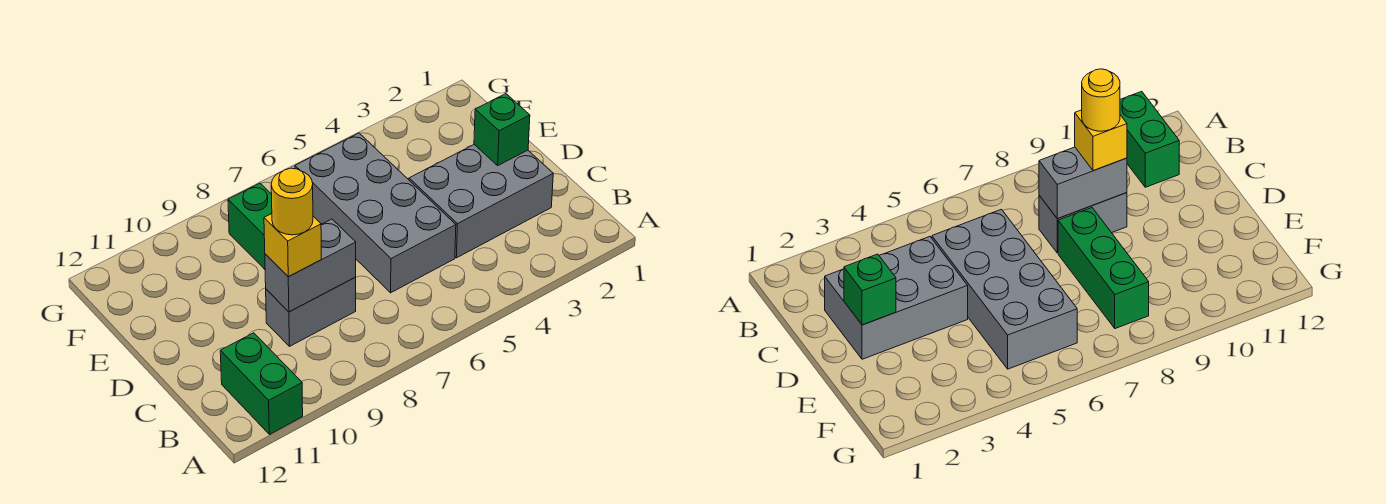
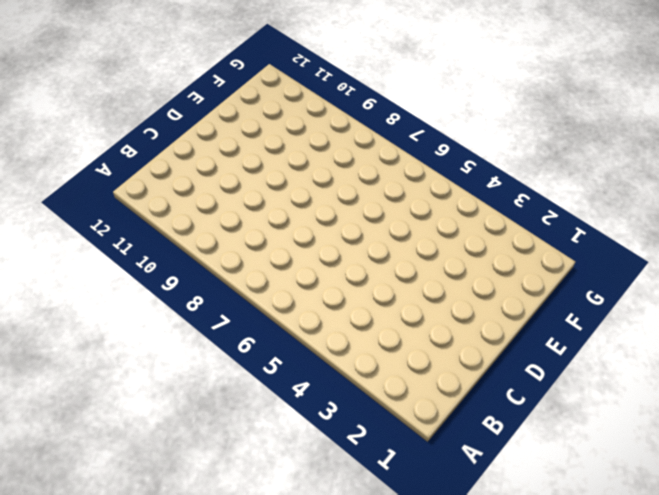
none -> green 1x2 brick [220,333,303,434]
none -> grey 2x3 brick [409,145,553,258]

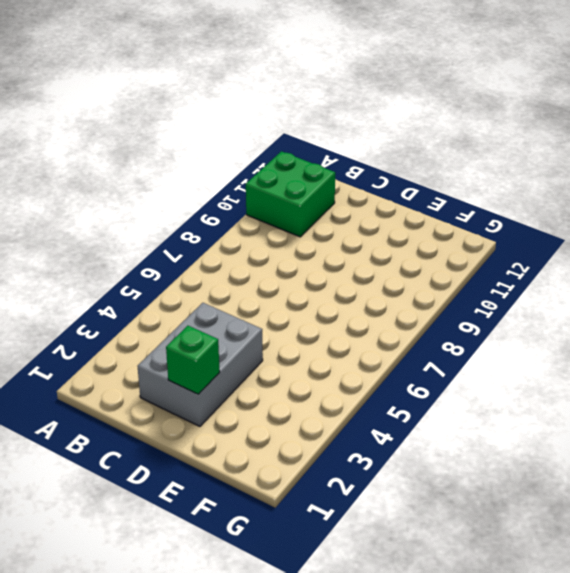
green 2x2 brick [246,151,335,237] -> green 1x2 brick [220,333,303,434]
none -> grey 2x4 brick [295,133,456,293]
none -> grey 1x2 brick [266,277,356,346]

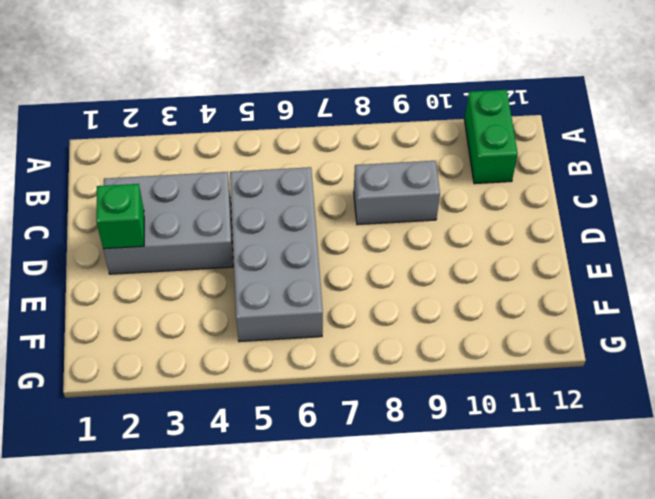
none -> green 1x3 brick [228,183,272,269]
none -> grey 1x2 brick [265,219,356,312]

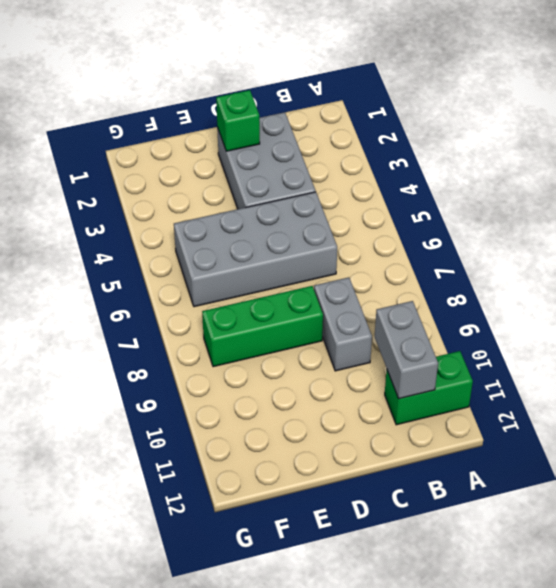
grey 1x2 brick [375,301,438,399] -> grey 1x2 brick moved to [265,219,356,312]
none -> yellow 1x1 brick [264,214,321,277]
none -> yellow 1x1 round brick [271,168,313,235]

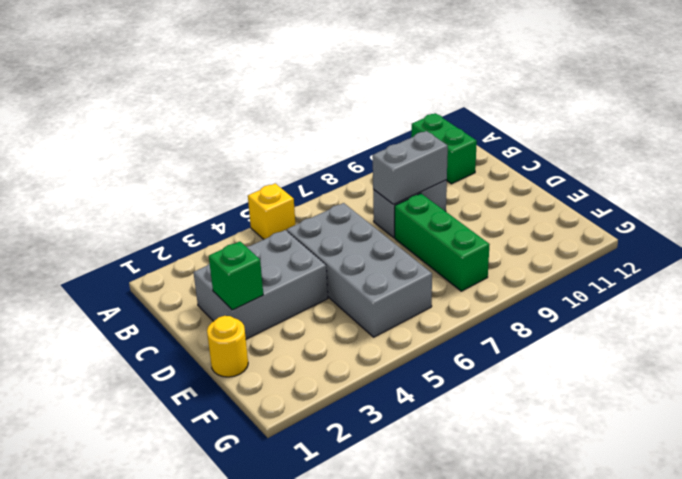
yellow 1x1 brick [248,183,296,239] -> yellow 1x1 brick moved to [264,214,321,277]
yellow 1x1 round brick [207,316,248,377] -> yellow 1x1 round brick moved to [271,168,313,235]

